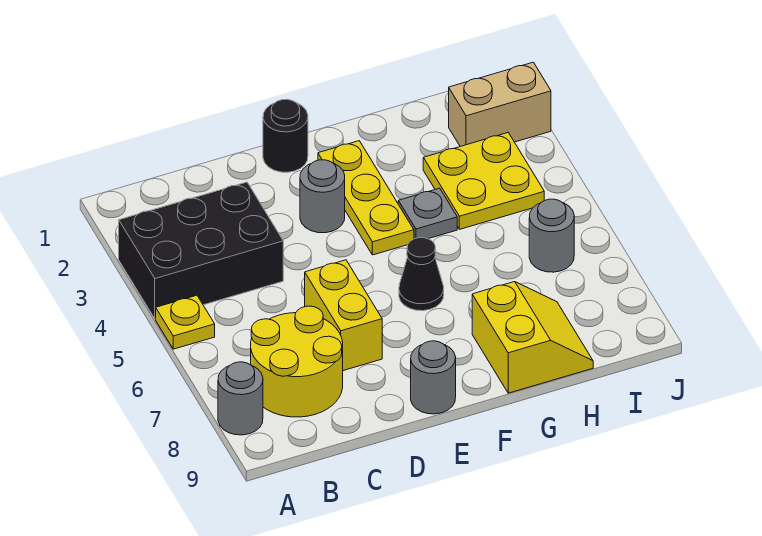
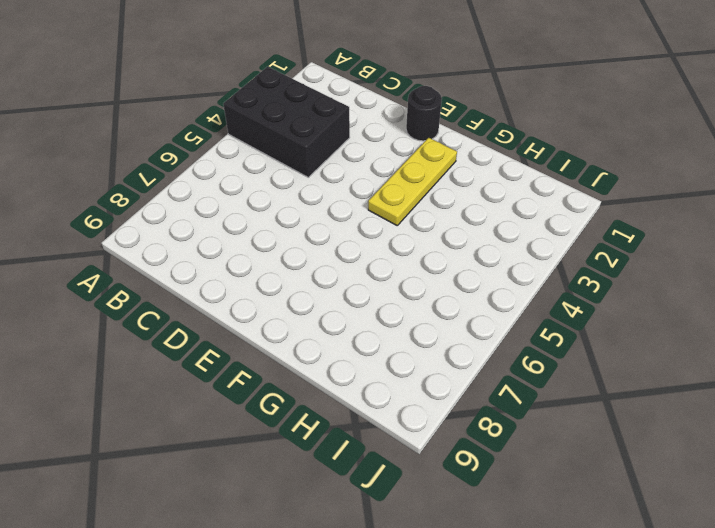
none -> yellow 1x1 plate [156,295,215,349]
none -> grey 1x1 round brick [218,362,263,435]
none -> yellow 2x2 round brick [251,306,343,417]

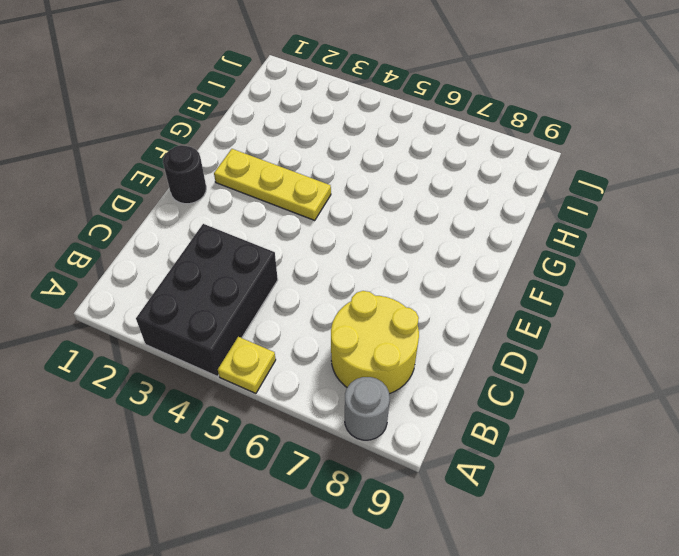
none -> yellow 1x2 brick [305,260,382,371]
none -> grey 1x1 round brick [300,160,345,233]
none -> grey 1x1 round brick [411,341,456,414]

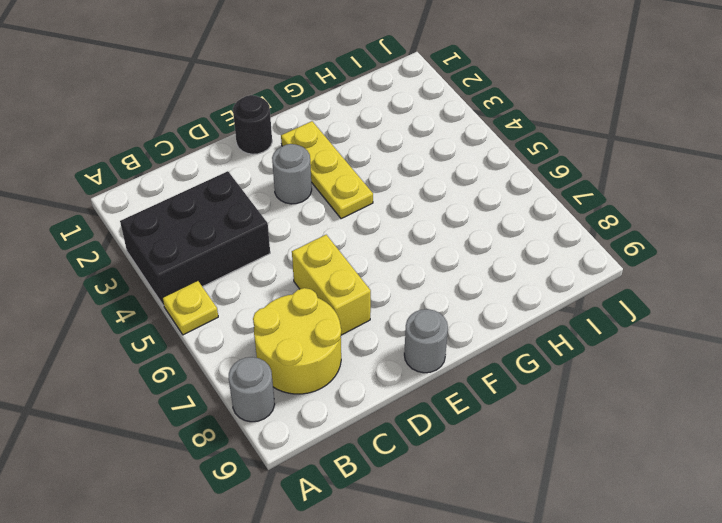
none -> black 1x1 cone [399,238,444,311]
none -> grey 1x1 plate [398,188,457,239]
none -> yellow 2x2 slope [472,282,593,393]

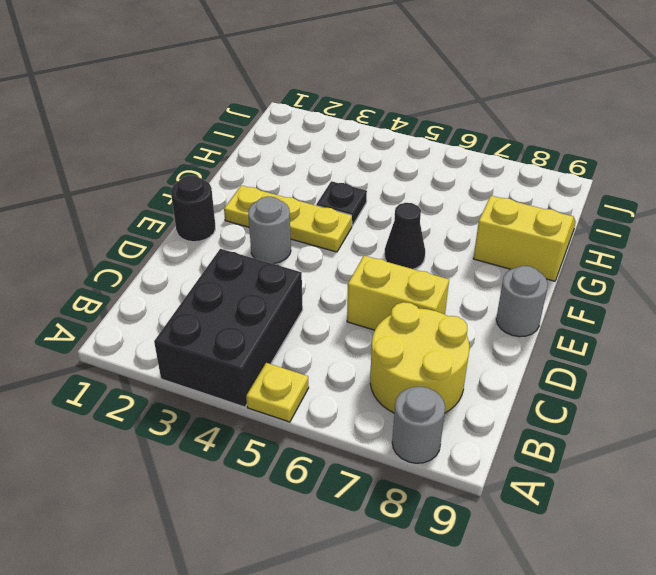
black 1x1 plate [316,181,367,226] -> grey 1x1 plate [398,188,457,239]
none -> yellow 2x2 plate [423,133,544,229]
none -> tan 1x2 brick [449,62,551,146]
none -> grey 1x1 round brick [529,199,574,272]

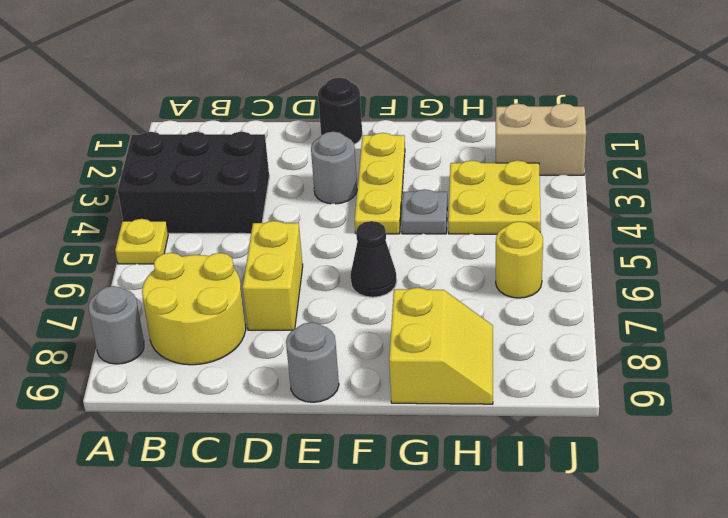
yellow 1x1 round brick [496,221,543,298] -> grey 1x1 round brick [529,199,574,272]

